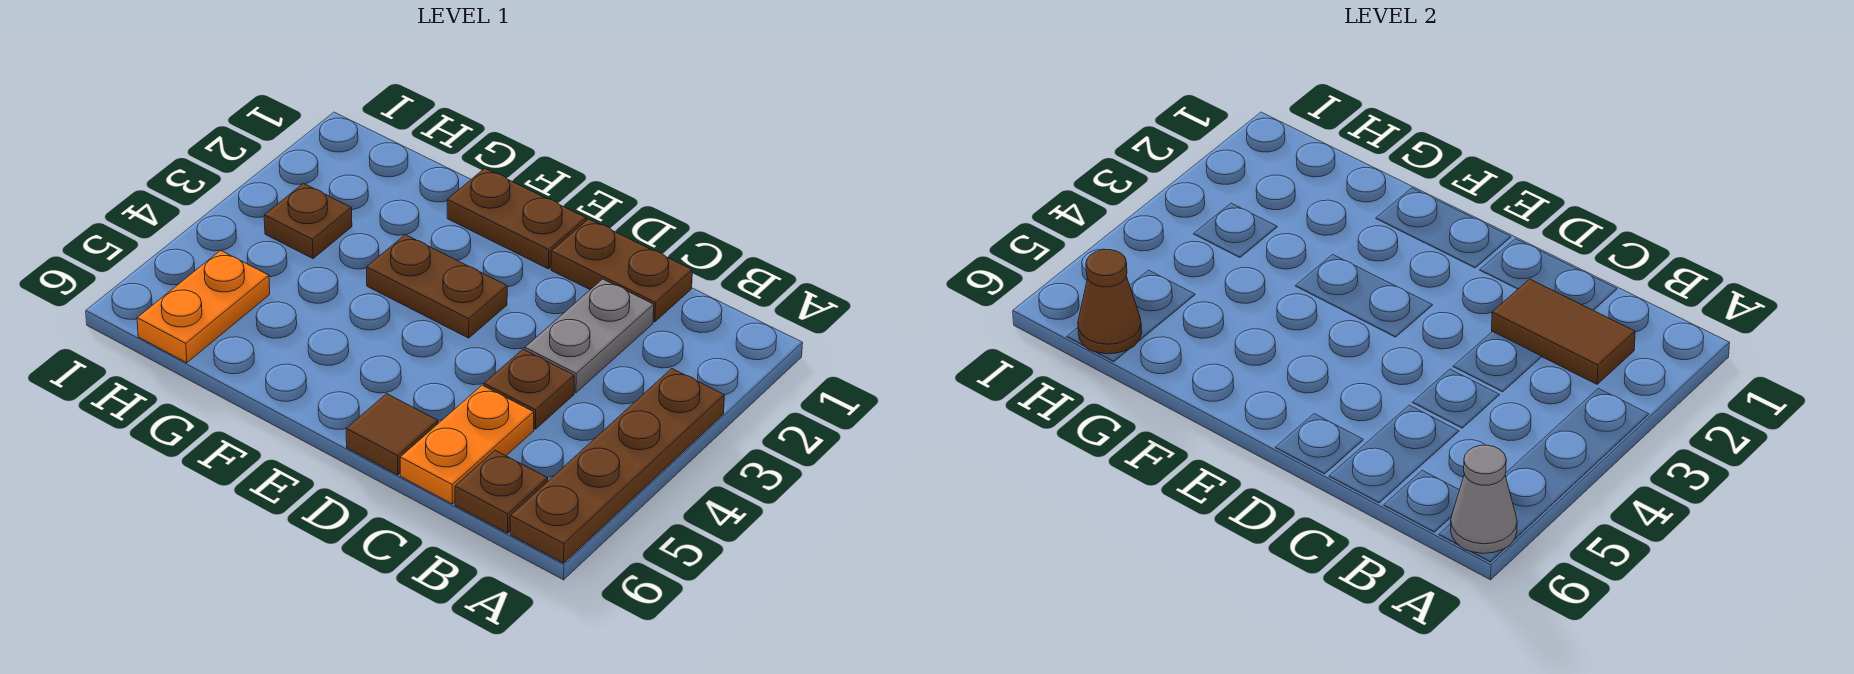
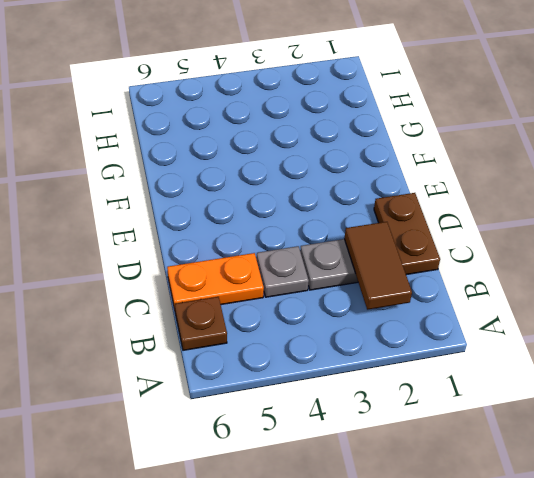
grey 1x1 plate [257,246,309,297] -> brown 1x1 plate [484,349,574,429]
none -> brown 1x4 plate [510,369,724,563]
none -> brown 1x1 tile [346,394,438,475]
none -> brown 1x2 plate [447,168,586,269]

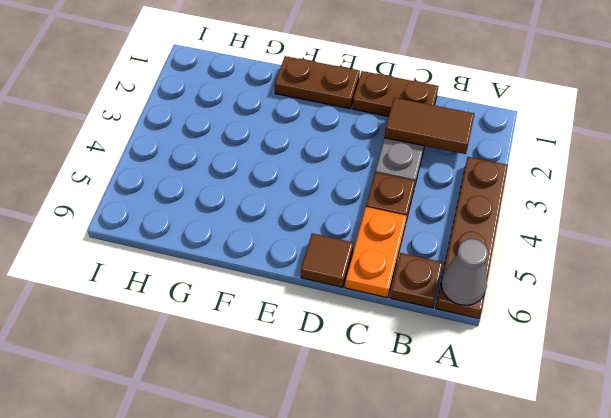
none -> brown 1x2 plate [367,235,507,338]
none -> brown 1x1 plate [264,183,352,259]
none -> orange 1x2 plate [137,250,270,363]

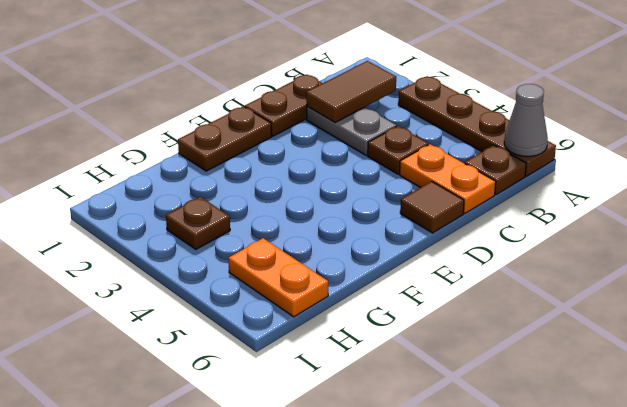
none -> brown 1x2 plate [367,235,507,338]
none -> brown 1x1 cone [1078,250,1142,354]

